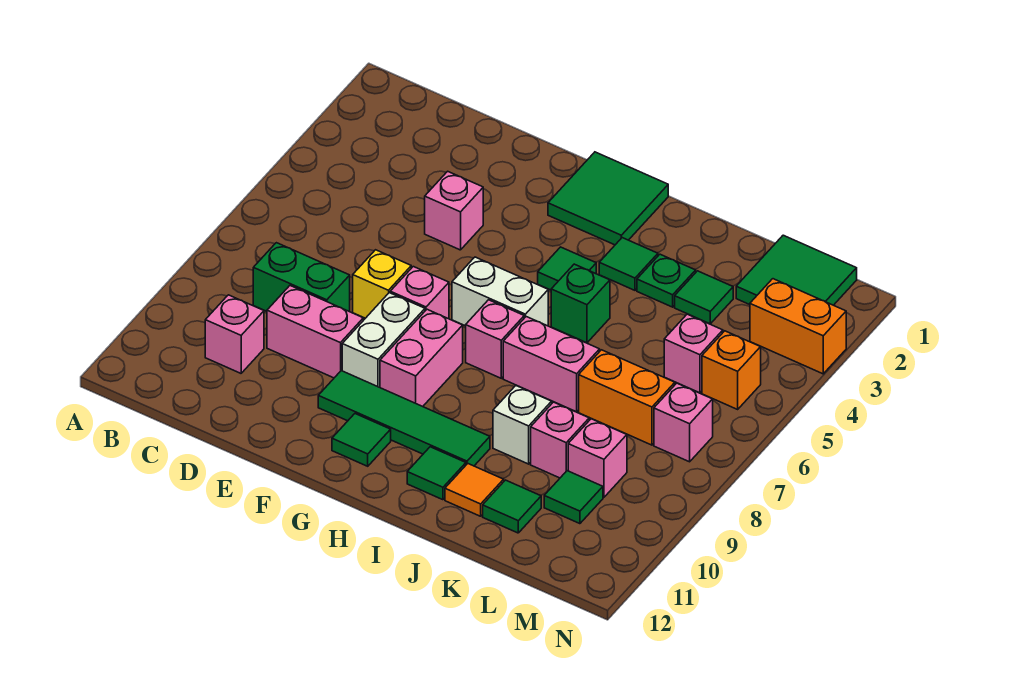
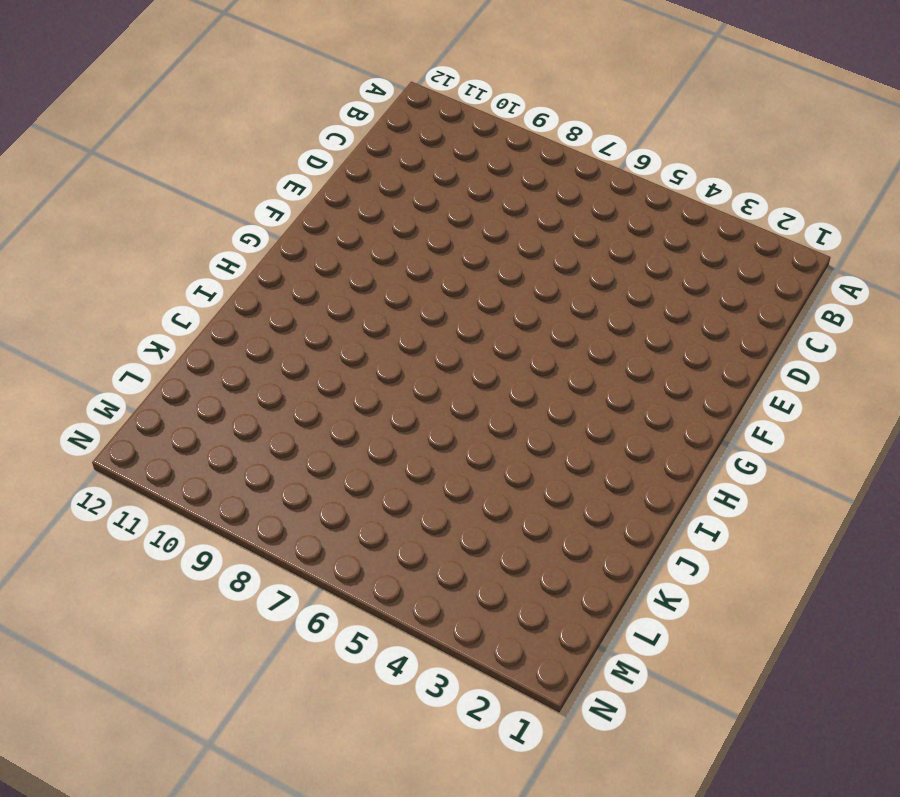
none -> green 1x2 brick [253,243,350,312]
none -> pink 1x1 brick [205,295,264,373]
none -> pink 1x2 brick [267,286,363,378]
none -> pink 1x1 brick [425,171,483,250]

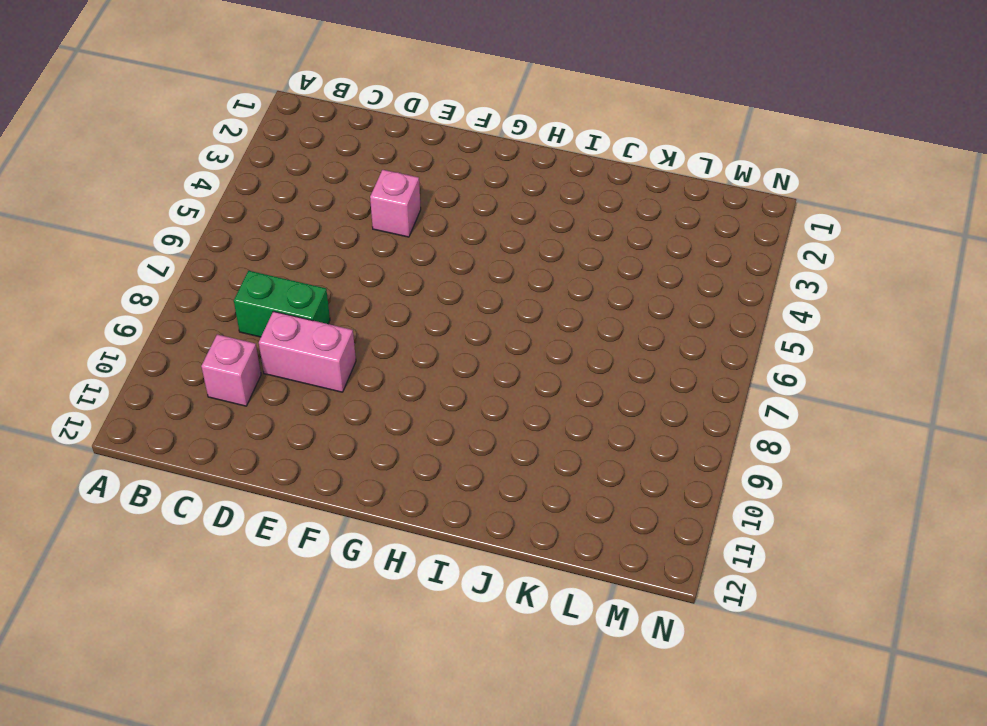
none -> yellow 1x1 brick [353,250,411,318]
none -> pink 1x1 brick [390,267,449,319]
none -> white 1x2 brick [342,293,425,387]
none -> green 1x4 tile [318,371,490,466]

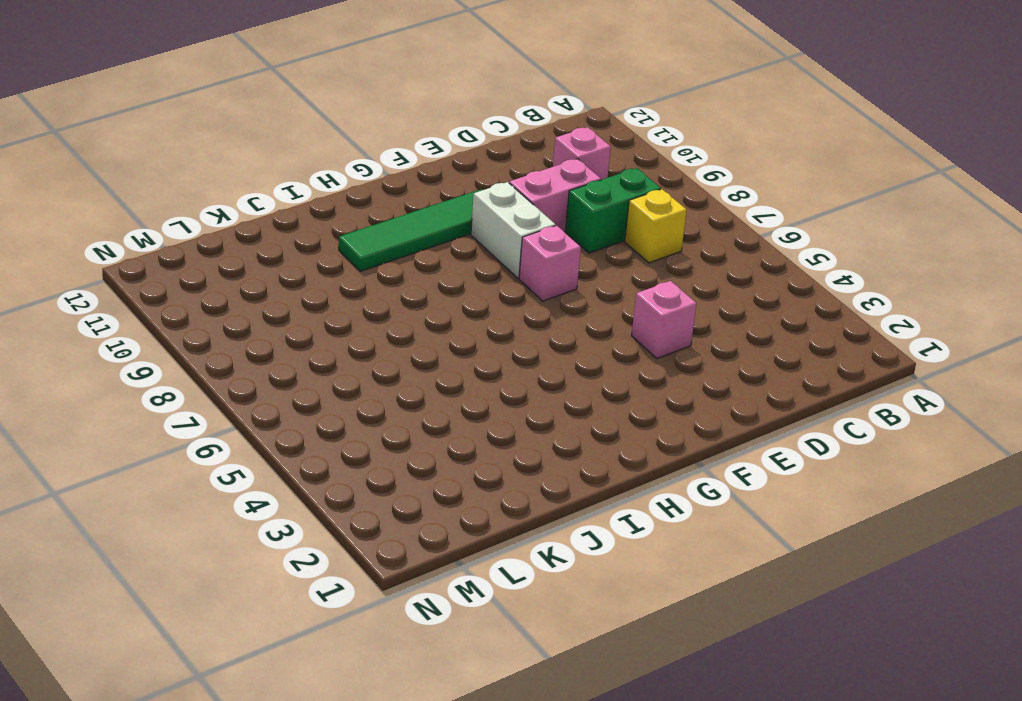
yellow 1x1 brick [625,189,687,263] -> yellow 1x1 brick moved to [353,250,411,318]
none -> green 2x2 tile [548,152,668,245]
none -> white 1x2 brick [452,257,548,326]
none -> pink 1x2 brick [380,309,463,407]
none -> green 1x1 tile [332,414,391,466]

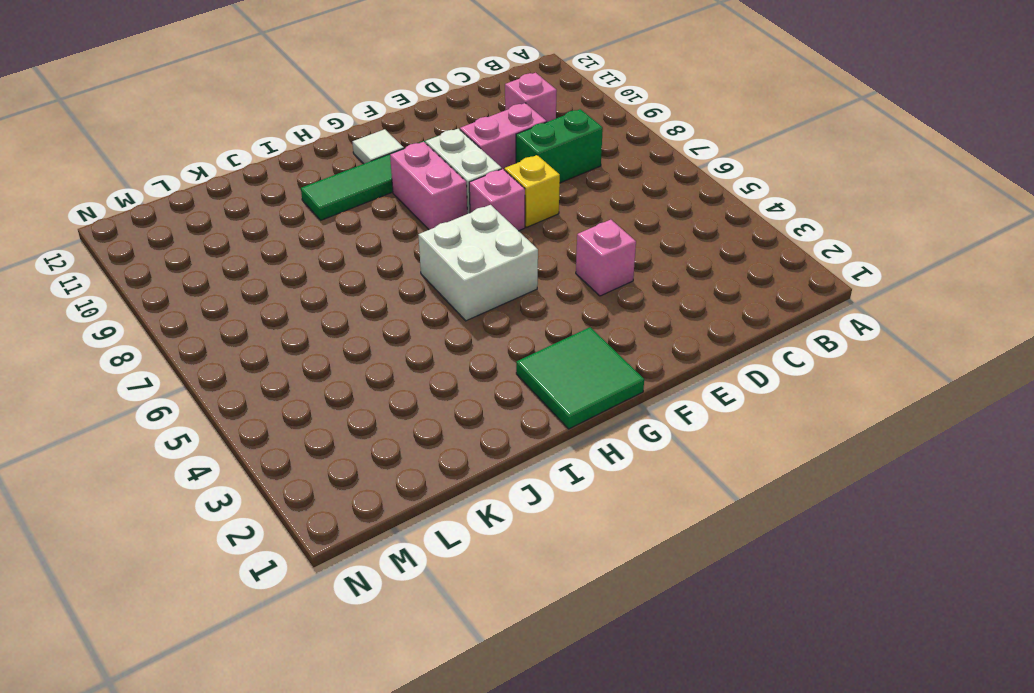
white 2x2 brick [419,205,538,321] -> white 1x2 brick [452,257,548,326]
white 1x1 tile [353,129,404,164] -> green 1x1 tile [332,414,391,466]
none -> green 1x1 tile [538,247,596,290]
none -> pink 1x1 brick [466,300,524,378]
none -> green 1x1 tile [599,238,658,290]
none -> green 1x1 brick [551,264,610,343]

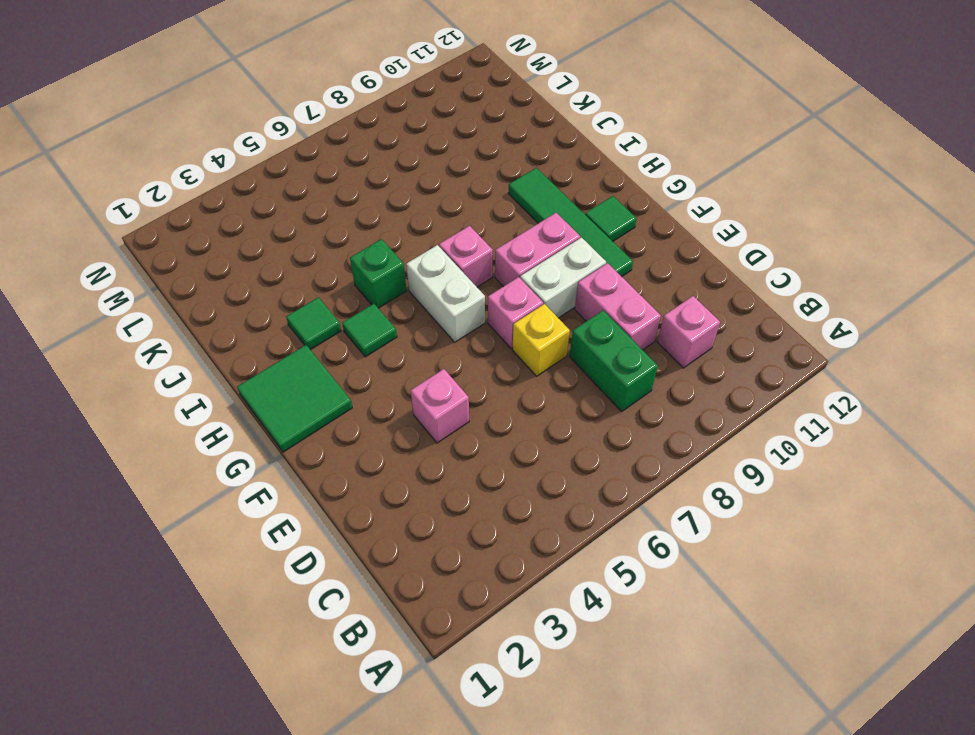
none -> pink 1x2 brick [503,317,600,412]
none -> green 1x1 tile [407,447,466,500]
none -> green 1x1 plate [637,254,696,307]
none -> white 1x1 brick [493,386,552,464]

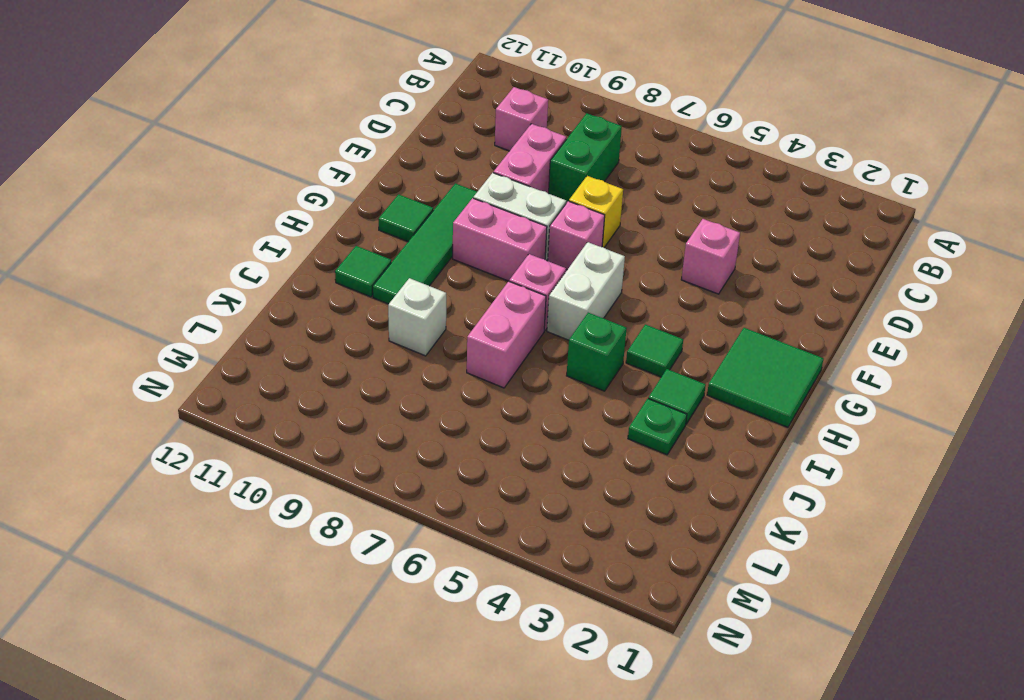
none -> orange 1x1 tile [445,464,504,516]
none -> green 1x1 tile [675,271,733,324]
none -> orange 1x2 brick [579,350,675,445]
none -> pink 1x1 brick [531,402,589,478]

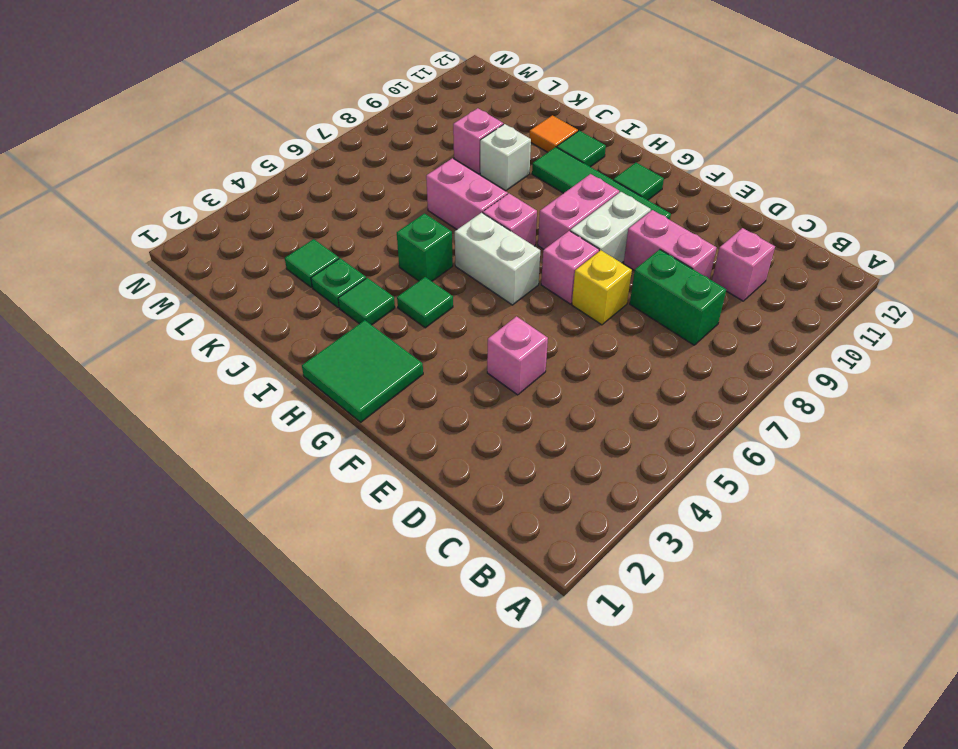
none -> orange 1x2 brick [579,350,675,445]
none -> green 1x1 tile [483,480,541,533]
none -> green 2x2 tile [736,235,857,305]
none -> pink 1x1 brick [664,314,723,393]

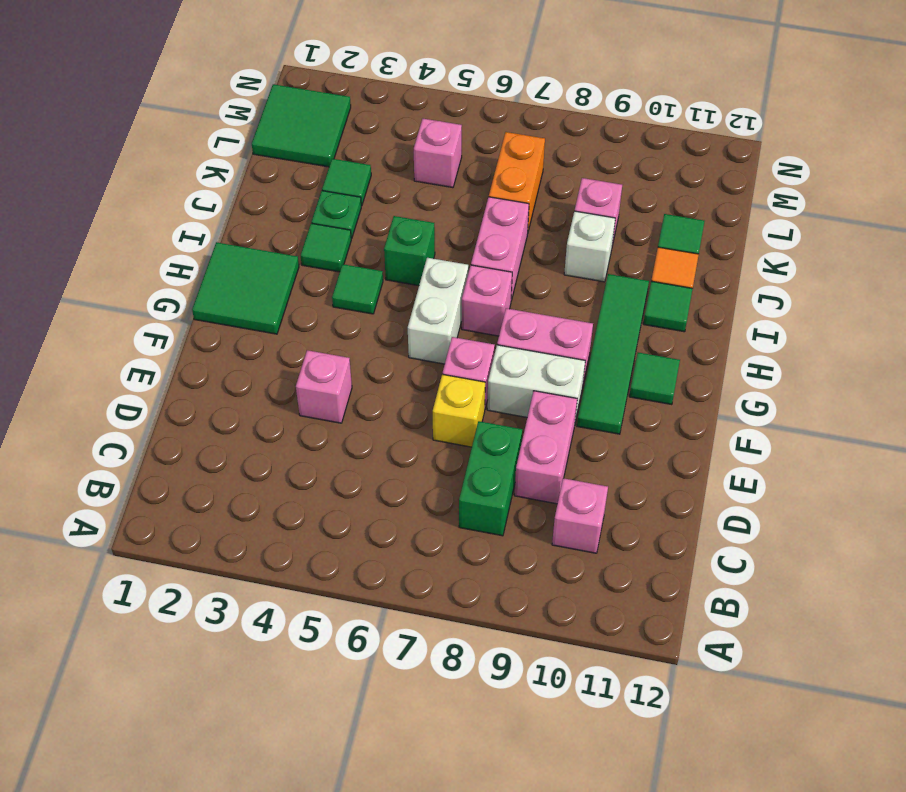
none -> pink 1x1 brick [568,419,627,497]
none -> green 1x1 tile [544,471,603,524]
none -> orange 1x2 brick [750,279,846,374]
none -> orange 1x1 brick [702,331,761,409]

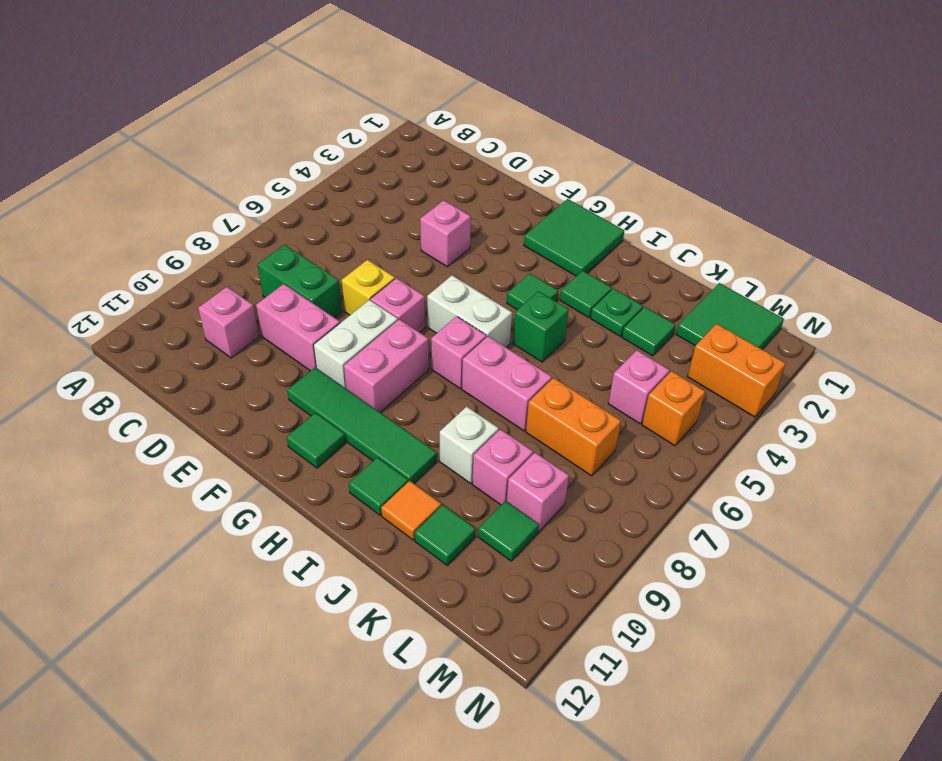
none -> pink 1x1 brick [654,383,713,462]

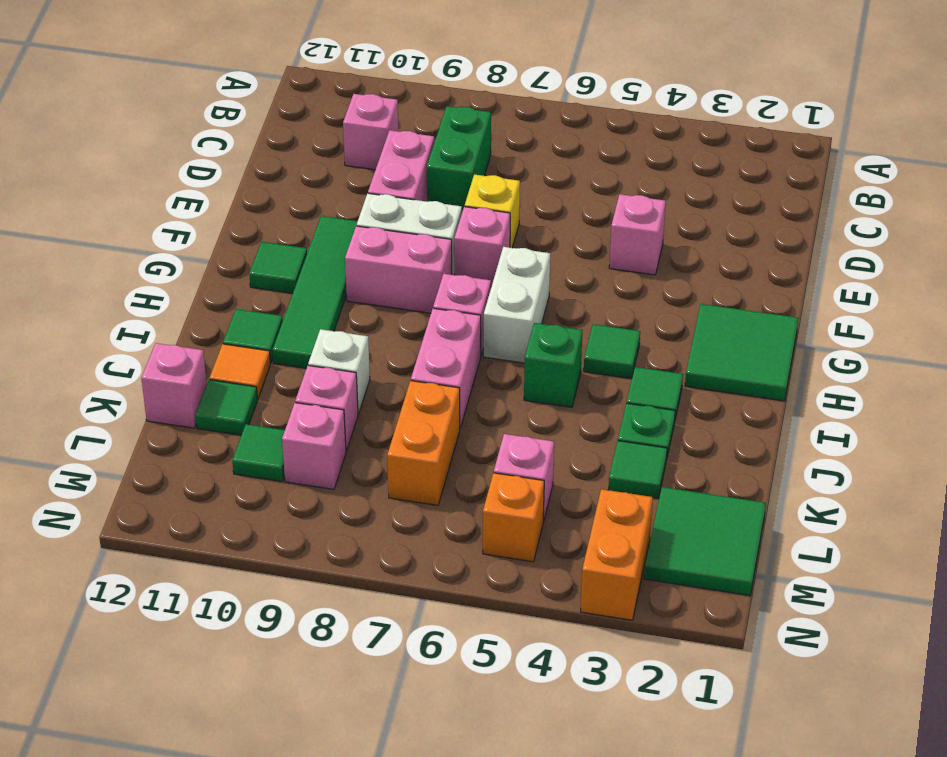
pink 1x1 brick [141,343,207,428] -> pink 1x1 brick moved to [654,383,713,462]

